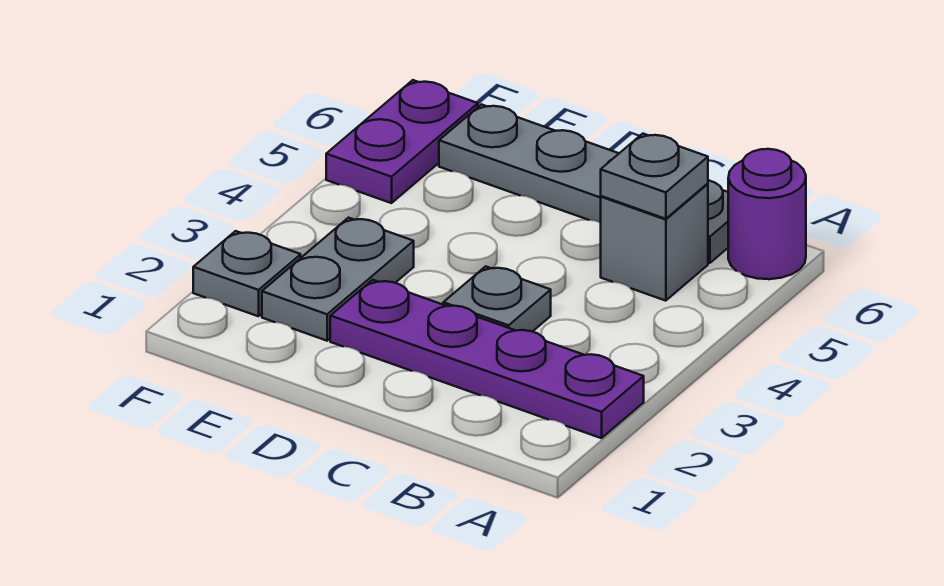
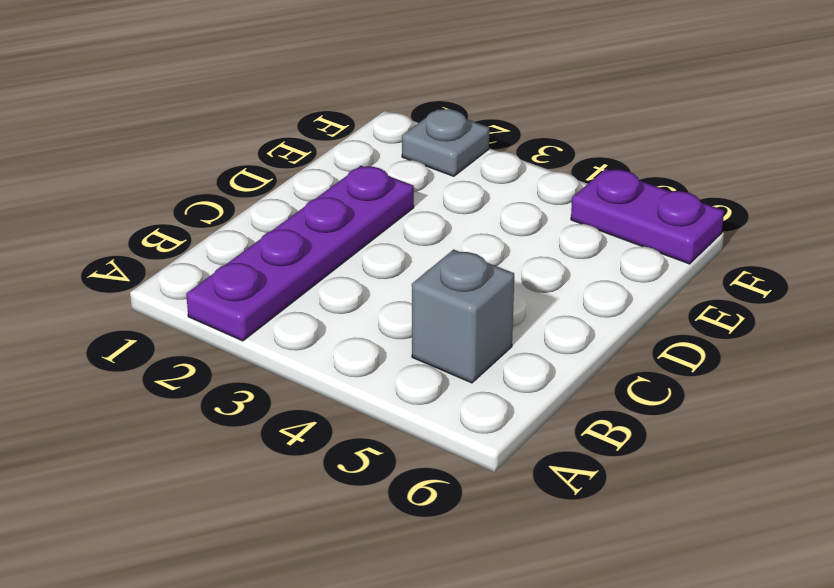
none -> purple 1x1 round brick [728,149,806,279]
none -> grey 1x4 plate [439,104,728,263]

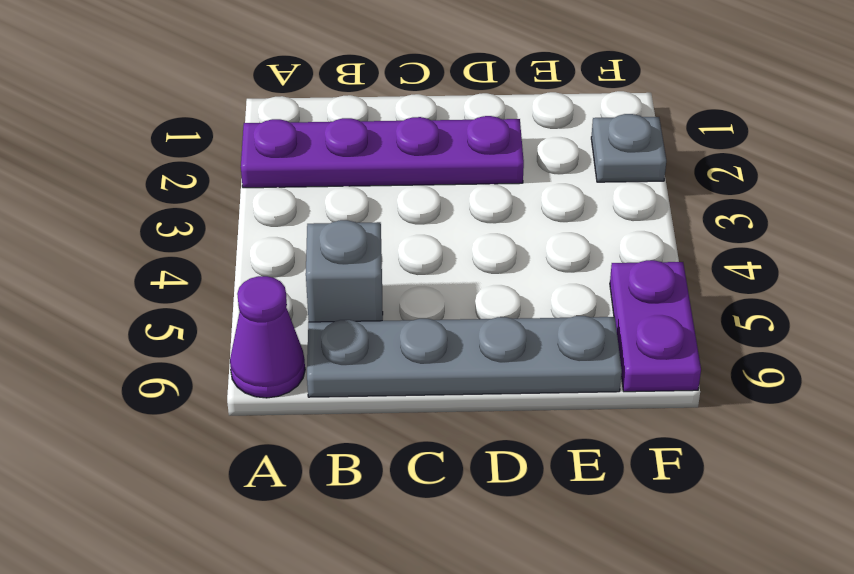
purple 1x1 cone [230,276,305,398] -> purple 1x1 round brick [728,149,806,279]
none -> grey 1x1 plate [443,266,551,332]
none -> grey 1x2 plate [262,218,414,341]

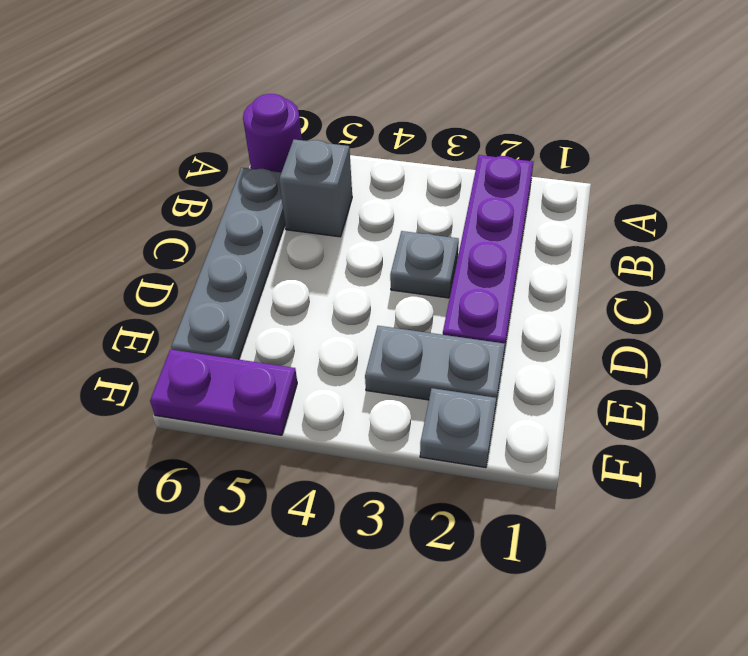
none -> grey 1x1 plate [601,134,708,219]

